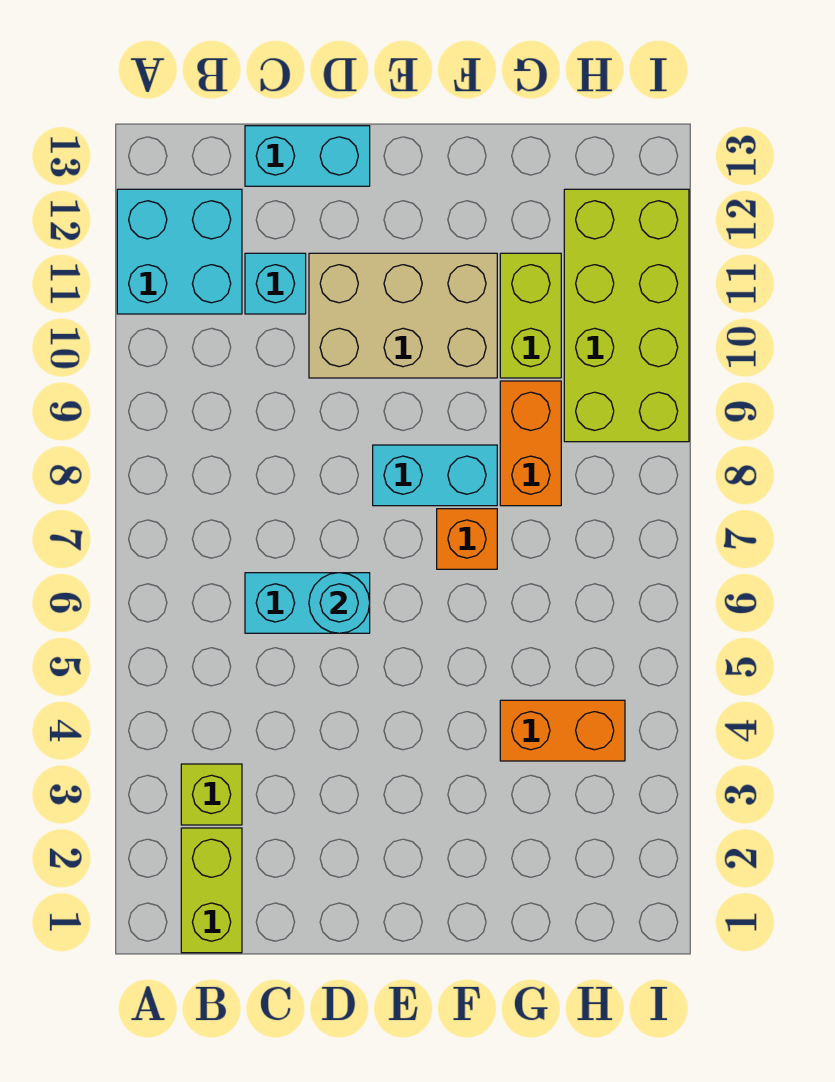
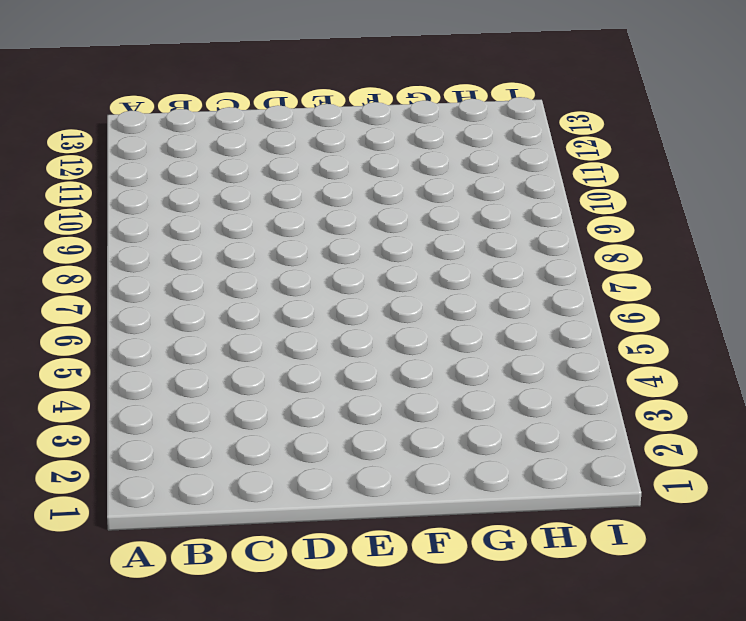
none -> cyan 2x2 brick [117,189,242,314]
none -> lime 1x2 brick [181,828,242,953]
none -> lime 1x1 brick [181,764,242,825]

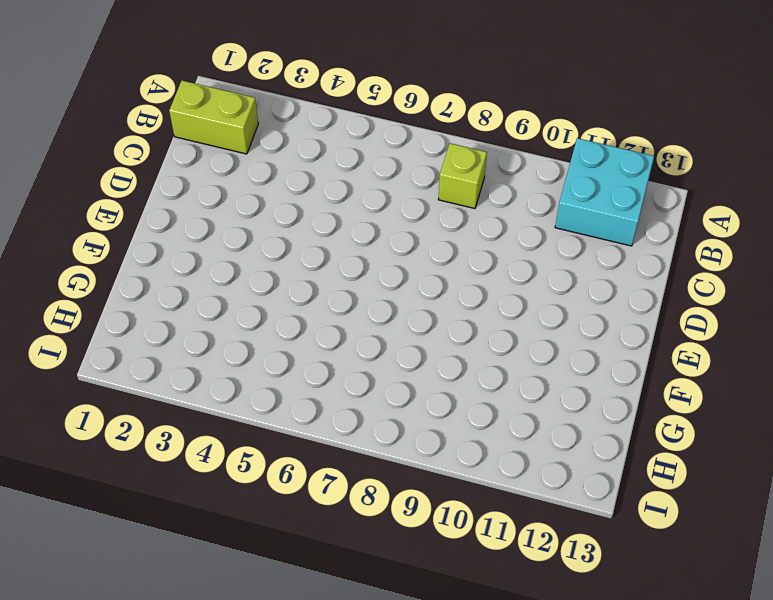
lime 1x1 brick [438,143,487,209] -> lime 1x1 brick moved to [181,764,242,825]
none -> cyan 1x2 brick [245,573,370,633]
none -> cyan 1x1 brick [245,253,306,314]
none -> cyan 1x2 brick [245,126,370,186]

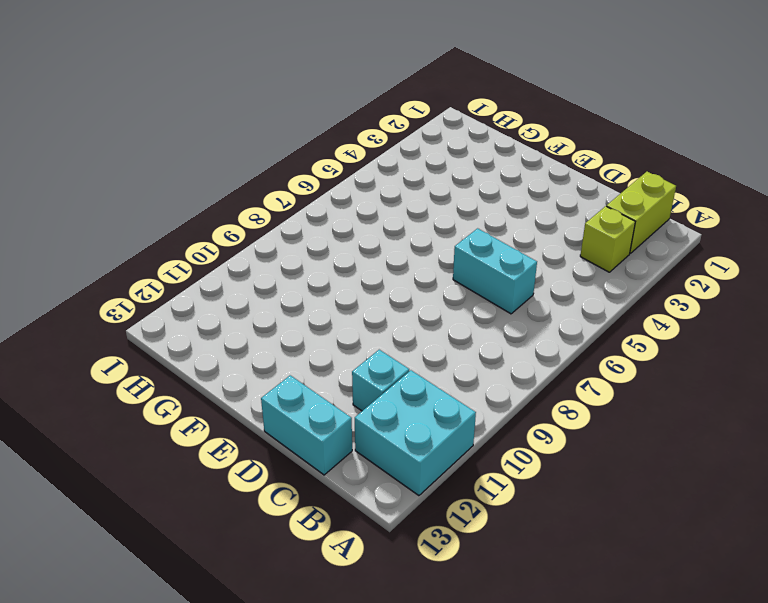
none -> tan 2x3 brick [309,253,497,378]
none -> cyan 1x2 brick [373,445,497,506]
none -> orange 1x1 brick [437,509,497,569]

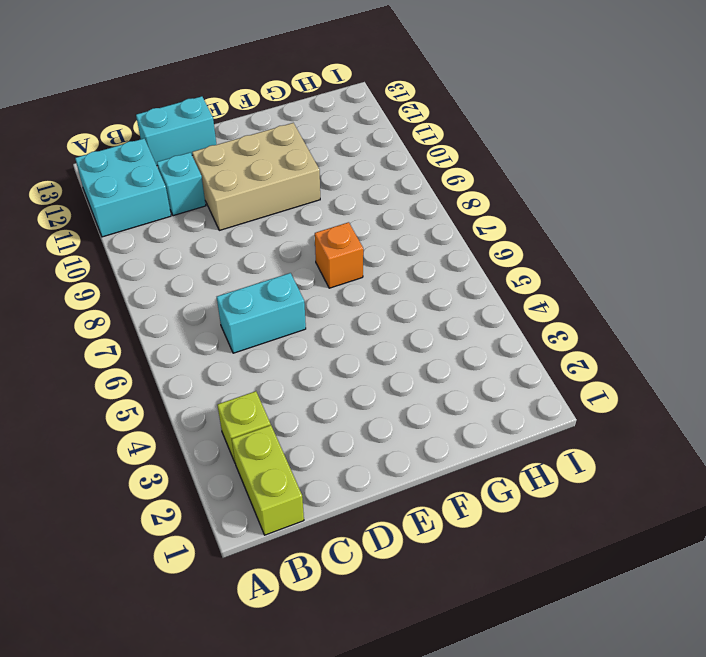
none -> cyan 1x2 brick [373,445,497,506]
none -> orange 1x2 brick [500,700,625,761]
none -> orange 1x2 brick [500,381,561,506]

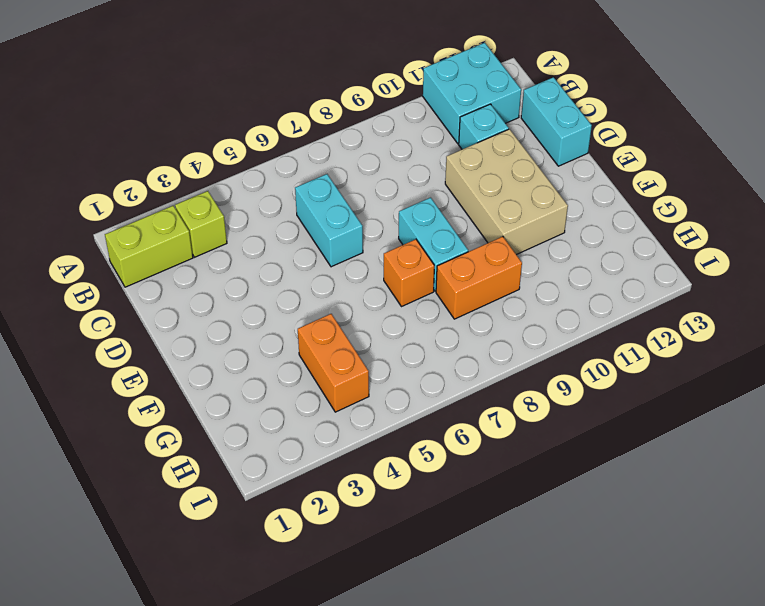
none -> lime 1x2 brick [500,253,561,378]
none -> lime 2x4 brick [564,189,689,442]
none -> cyan 1x1 round brick [309,573,370,633]

